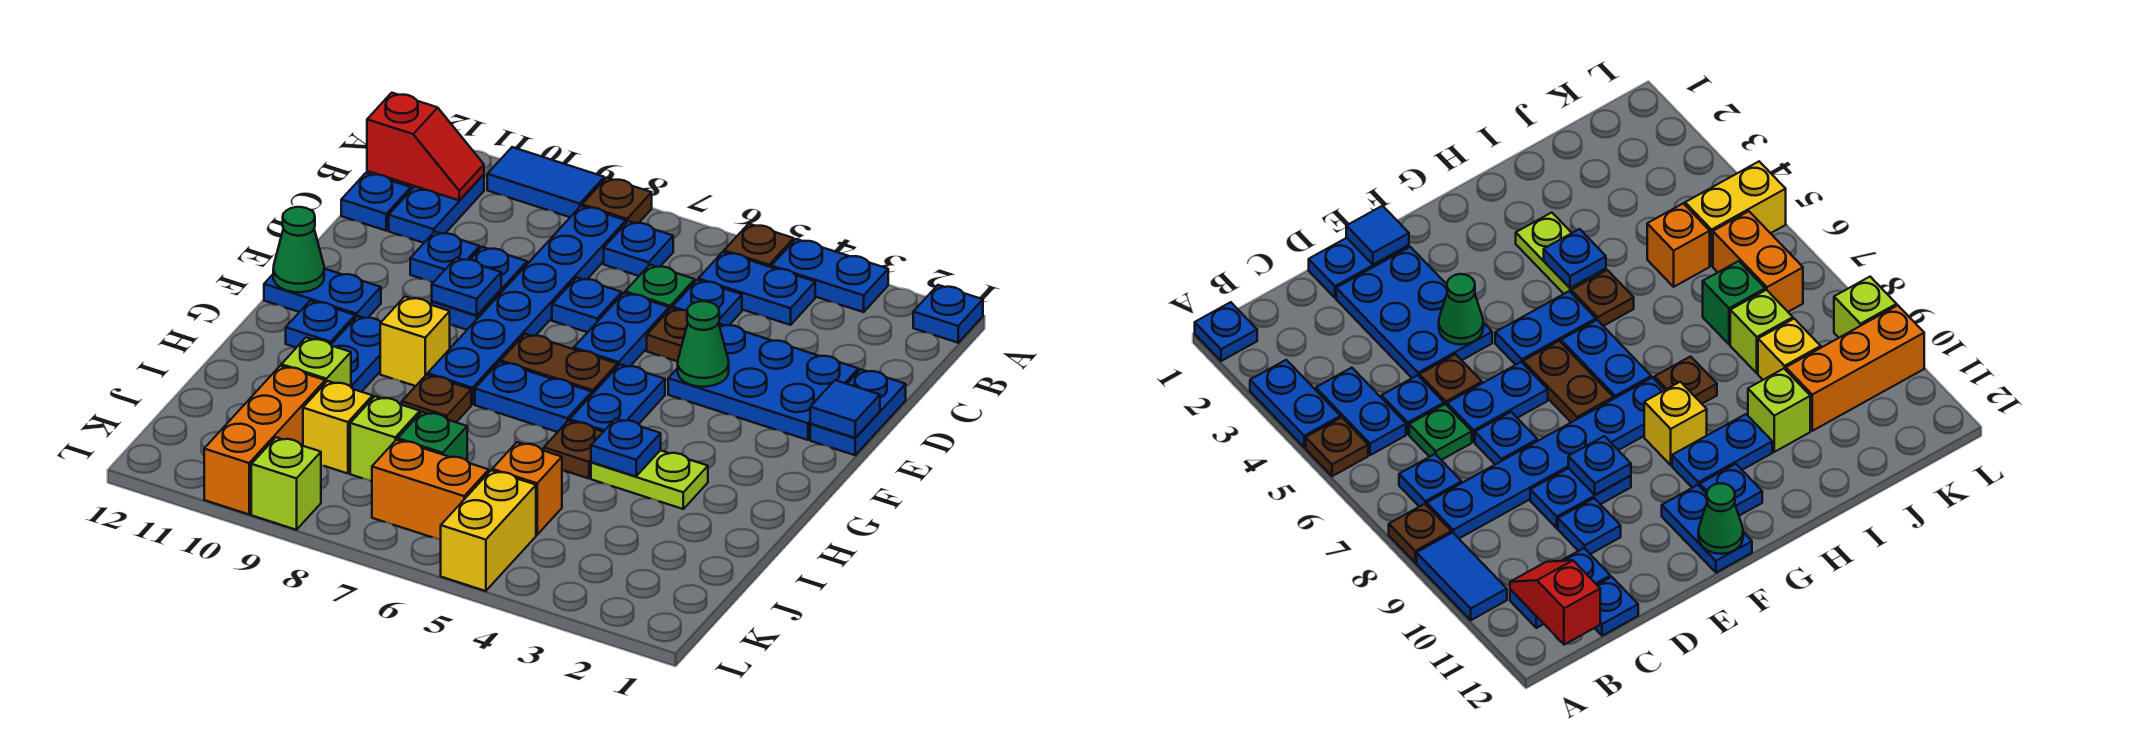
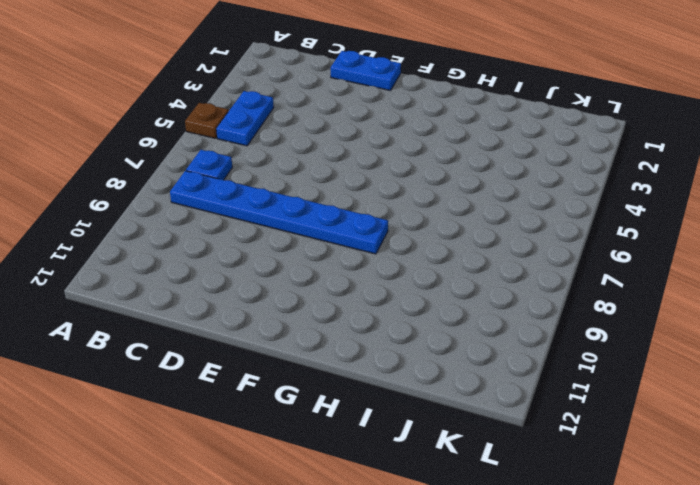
none -> blue 1x1 plate [913,285,983,343]
none -> blue 1x2 plate [771,239,888,312]
none -> brown 1x1 plate [582,178,652,223]
none -> blue 1x2 tile [487,147,604,217]

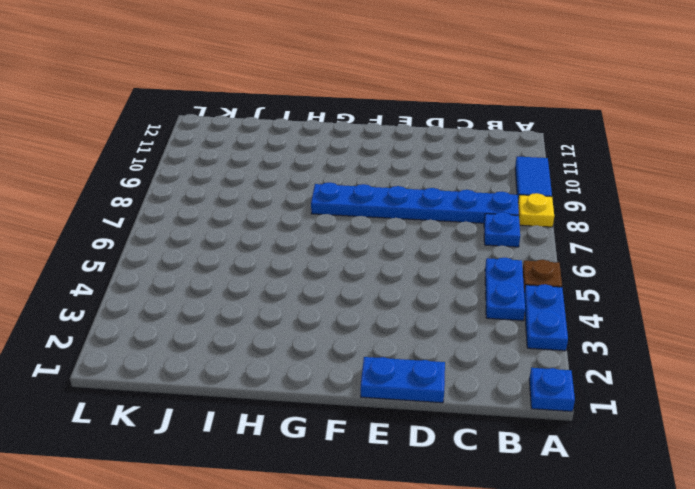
yellow 1x1 plate [518,193,554,227] -> brown 1x1 plate [582,178,652,223]
none -> blue 1x2 plate [389,174,484,243]
none -> blue 1x1 plate [673,280,742,325]
none -> green 1x1 plate [625,265,695,310]
none -> blue 1x1 plate [341,173,411,231]

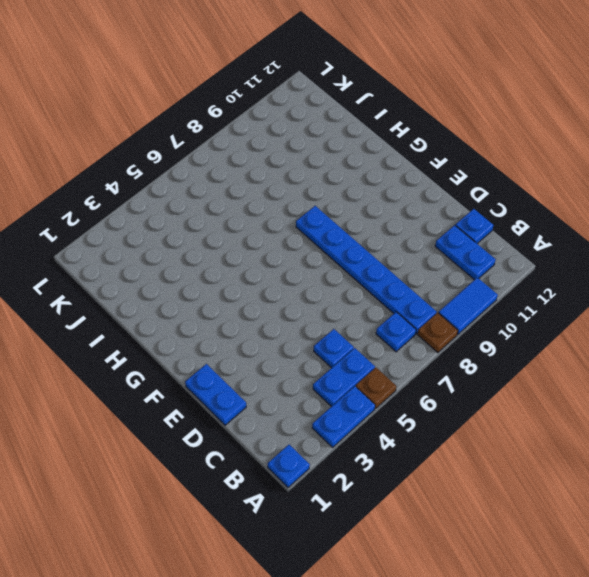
none -> green 1x1 plate [625,265,695,310]
none -> blue 2x3 plate [668,324,858,440]
none -> brown 1x1 plate [647,308,688,361]
none -> blue 1x2 plate [574,293,669,366]

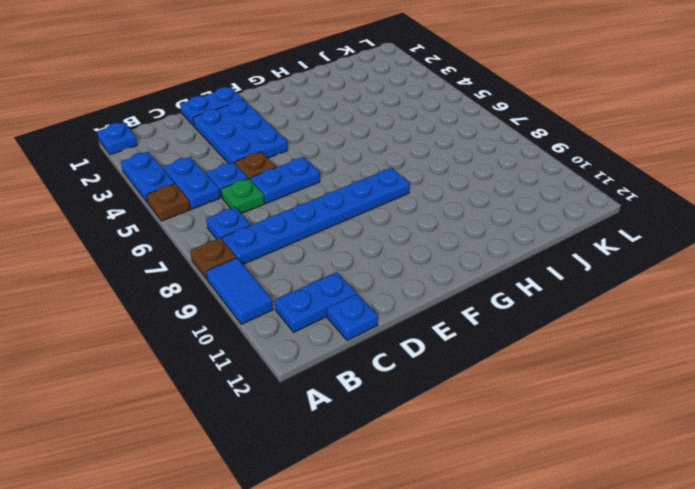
none -> blue 1x1 plate [552,278,622,332]
none -> blue 1x2 plate [432,247,527,330]
none -> blue 1x1 plate [410,232,480,282]
none -> blue 1x2 plate [570,364,665,432]

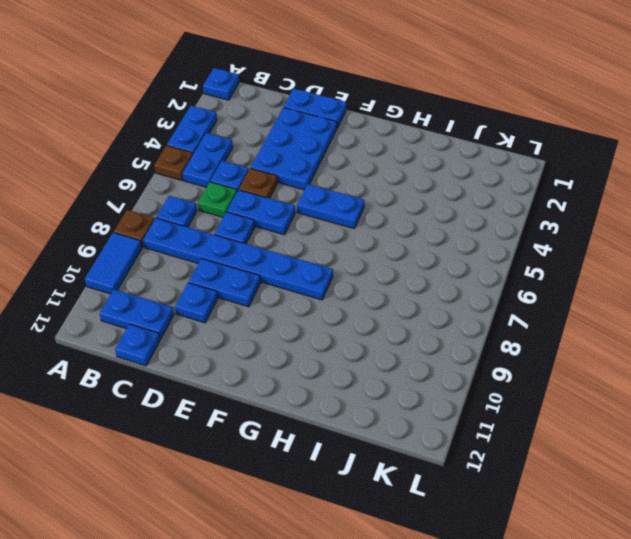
none -> brown 1x2 plate [501,334,618,394]
none -> blue 1x2 plate [264,269,381,318]
none -> blue 1x2 plate [475,362,592,432]
none -> yellow 1x1 brick [380,297,450,386]

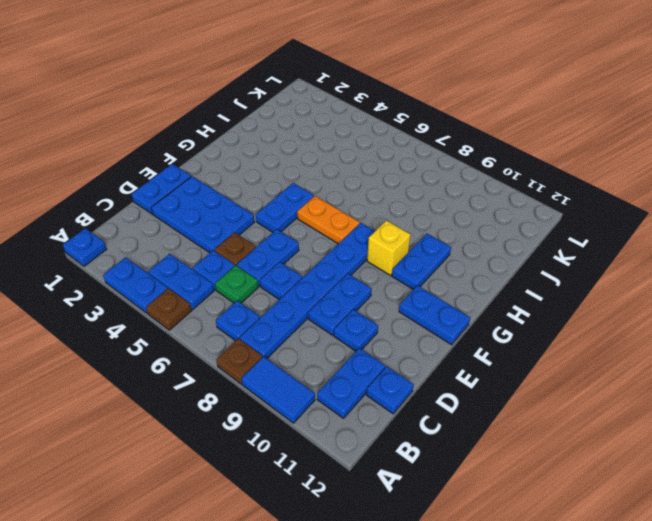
orange 1x2 plate [297,196,360,244] -> blue 1x2 plate [475,362,592,432]
none -> brown 1x2 plate [501,334,618,394]
none -> blue 1x1 plate [286,301,355,348]
none -> lime 1x2 plate [591,450,708,509]
none -> brown 1x1 plate [544,421,603,479]

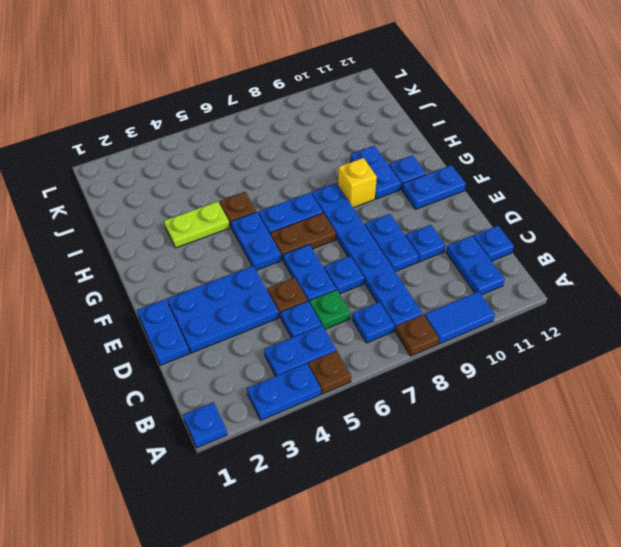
none -> brown 1x1 plate [402,375,471,422]
none -> lime 1x1 brick [281,338,351,387]
none -> orange 1x1 brick [492,442,562,535]
none -> green 1x1 brick [398,412,467,460]

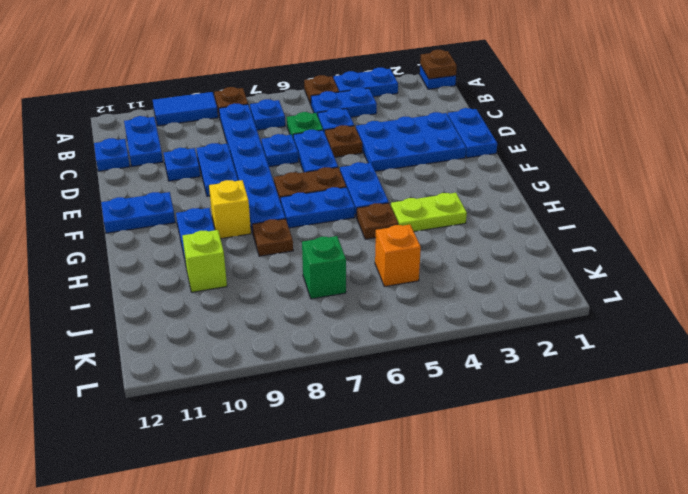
brown 1x1 plate [420,50,457,79] -> none
none -> blue 1x1 plate [286,301,355,348]
none -> lime 1x1 brick [350,396,420,481]
none -> yellow 1x1 brick [303,381,373,474]
none -> orange 1x3 brick [204,366,325,514]

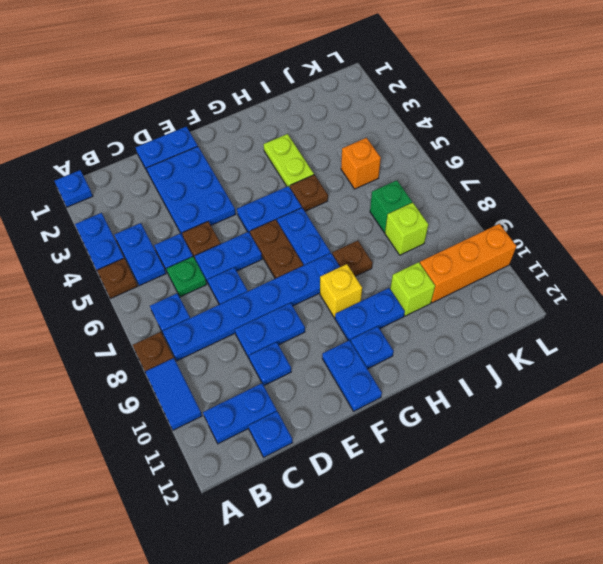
none -> yellow 1x1 brick [303,381,373,474]
none -> yellow 1x2 brick [441,470,536,591]
none -> orange 1x2 brick [372,440,489,540]
none -> lime 1x1 brick [251,437,321,530]

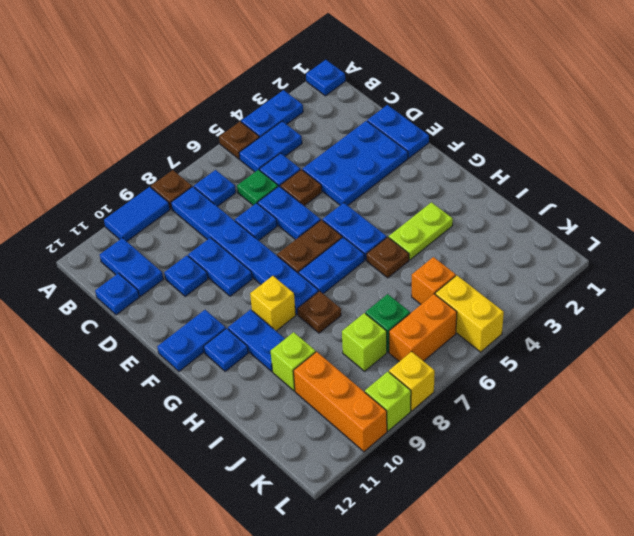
yellow 1x1 brick [389,352,435,411] -> yellow 1x1 brick moved to [303,381,373,474]
none -> red 1x2 slope [367,93,484,201]
none -> blue 1x1 tile [810,380,880,438]
none -> green 1x1 cone [678,301,729,387]
none -> blue 1x1 plate [432,258,501,315]

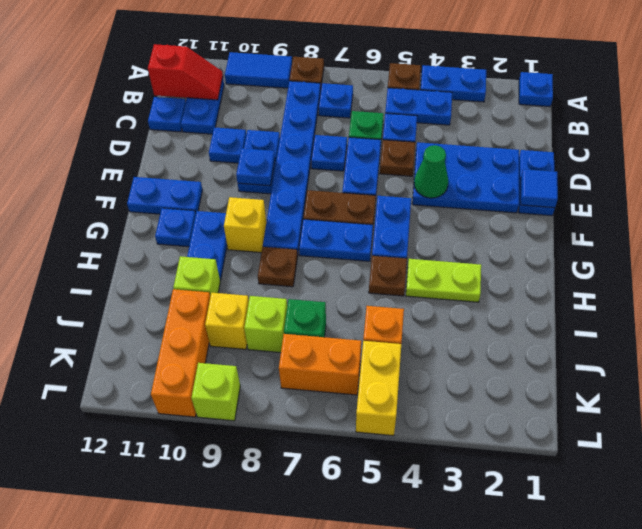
none -> green 1x1 cone [273,207,324,292]
none -> blue 1x1 plate [591,419,661,476]

